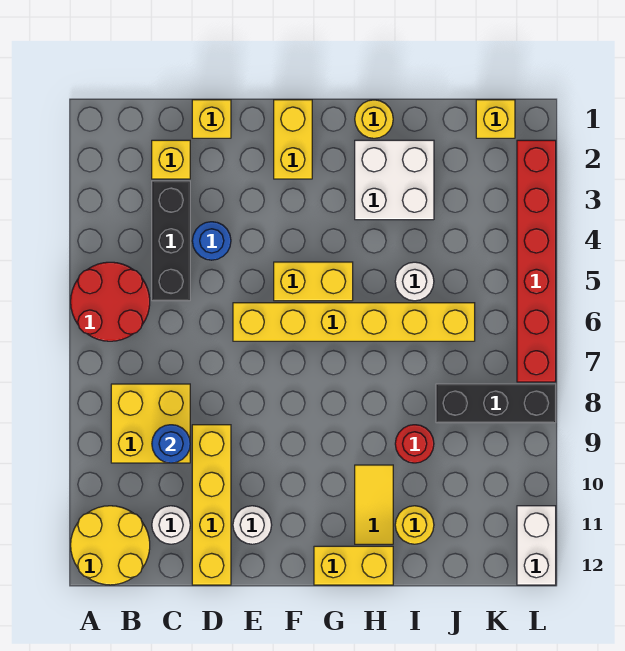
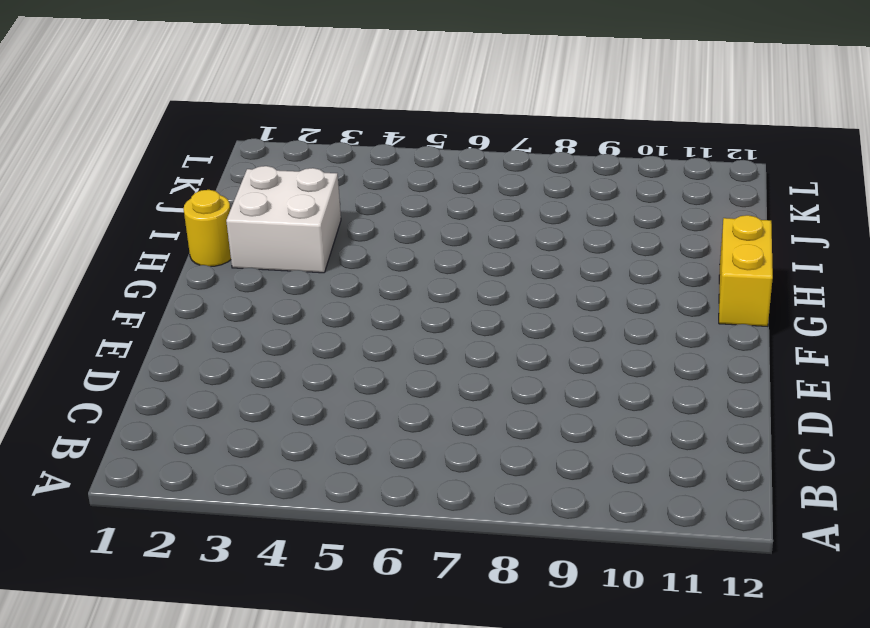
none -> red 2x2 round brick [71,262,150,341]
none -> yellow 2x2 round brick [71,506,150,585]
none -> yellow 2x2 brick [111,384,190,463]

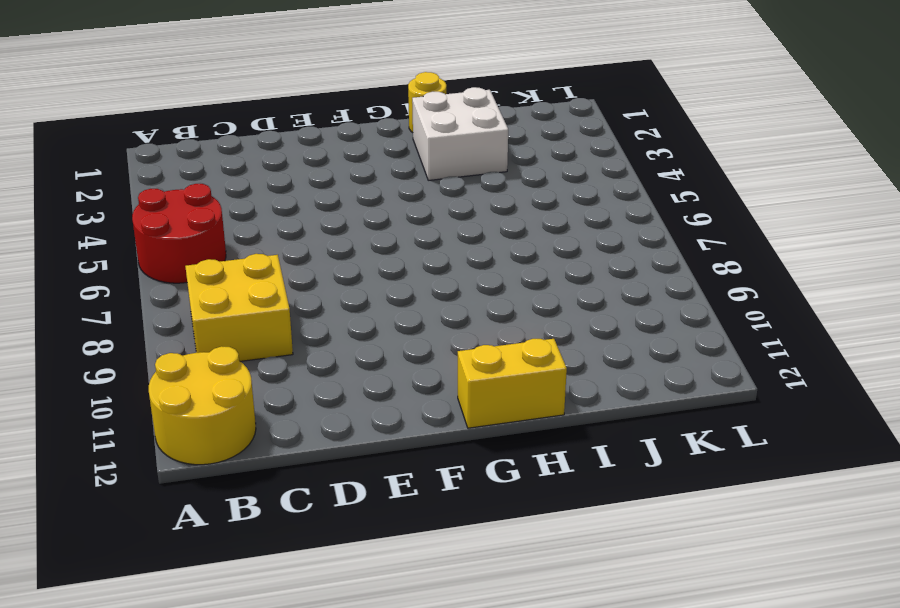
none -> yellow 1x1 brick [152,140,190,179]
none -> black 1x3 brick [152,181,190,301]
none -> white 1x1 round brick [152,506,190,544]

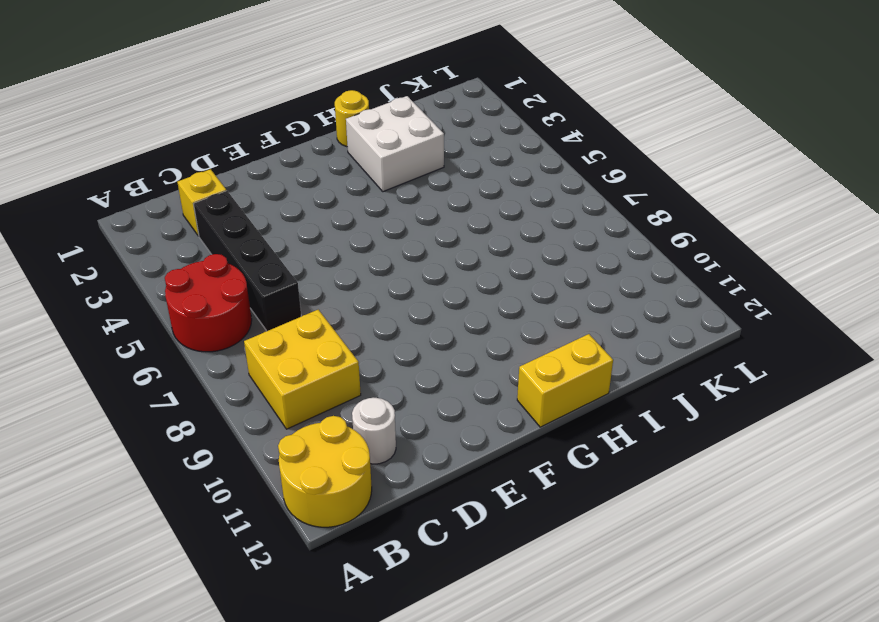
black 1x4 brick [194,191,301,331] -> black 1x3 brick [152,181,190,301]
none -> yellow 1x1 brick [192,100,231,138]
none -> blue 1x1 round brick [192,222,231,260]
none -> yellow 1x4 brick [192,425,231,585]

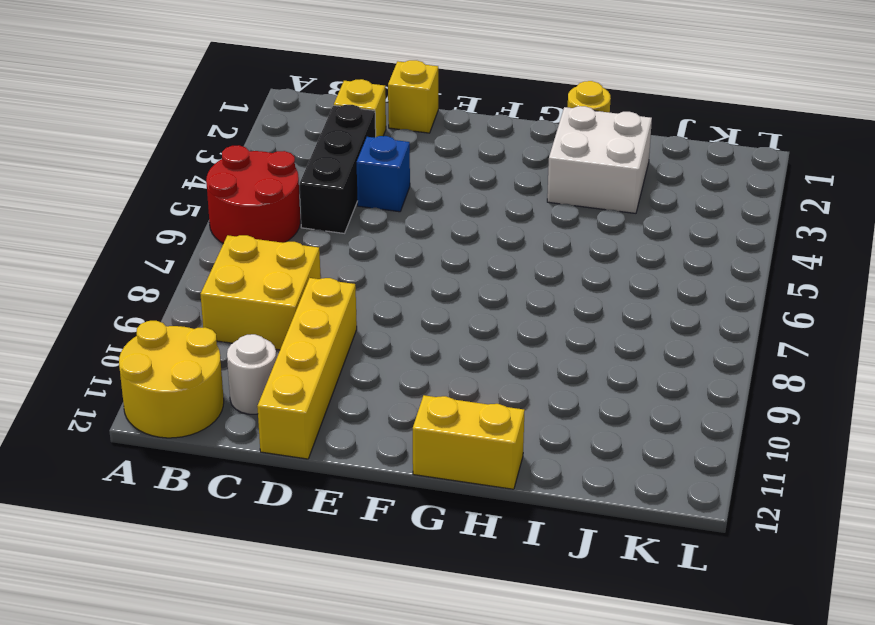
blue 1x1 brick [357,136,410,212] -> blue 1x1 round brick [192,222,231,260]
none -> yellow 1x6 brick [233,303,475,341]
none -> white 1x1 round brick [233,506,272,544]
none -> yellow 1x2 brick [274,100,312,179]

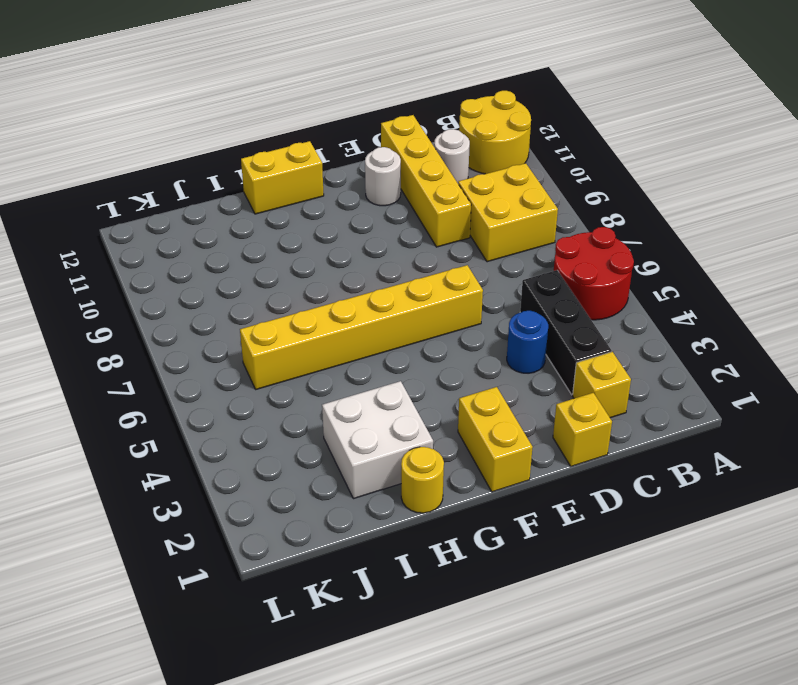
none -> yellow 1x2 brick [274,262,353,301]
none -> yellow 1x2 tile [355,465,393,544]
none -> white 1x1 round brick [395,262,434,301]

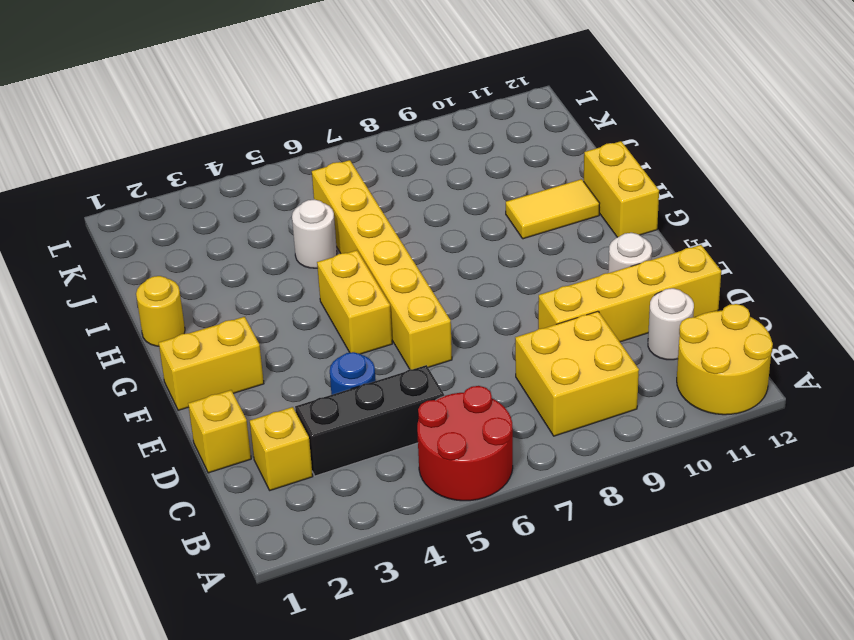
none -> white 2x2 brick [355,140,434,220]
none -> red 1x1 round brick [395,425,434,463]
none -> yellow 1x1 round brick [395,506,434,544]

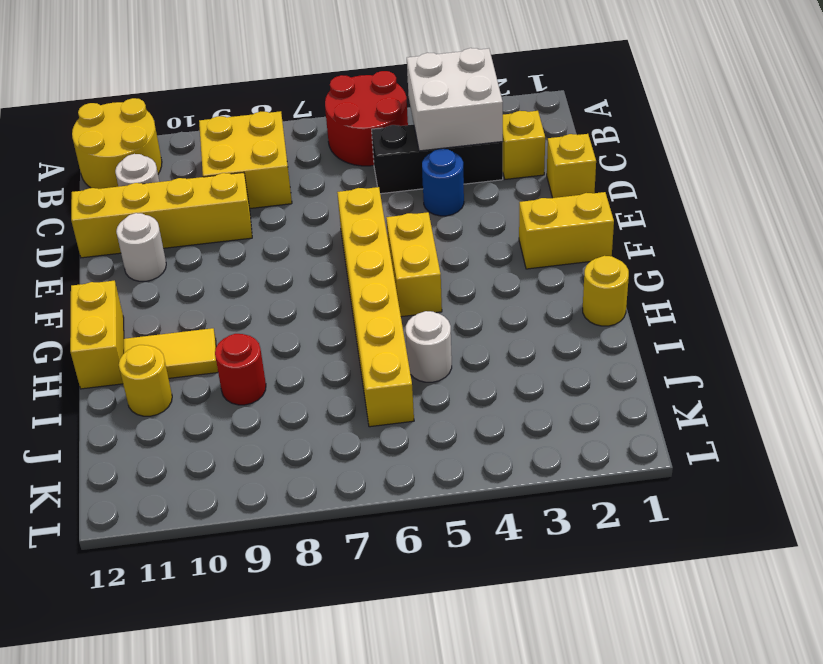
white 2x2 brick [407,48,503,151] -> white 2x2 brick moved to [355,140,434,220]
none -> black 1x3 brick [436,384,556,423]
none -> yellow 1x1 brick [476,100,515,138]
none -> red 1x6 brick [517,140,556,382]

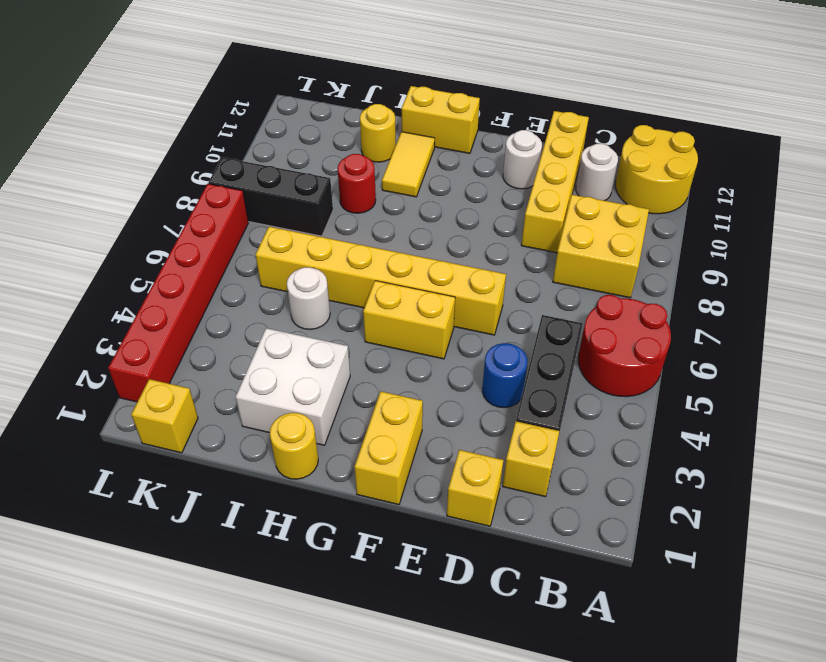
none -> white 1x2 brick [517,506,556,585]
none -> blue 1x1 round brick [152,425,190,463]

